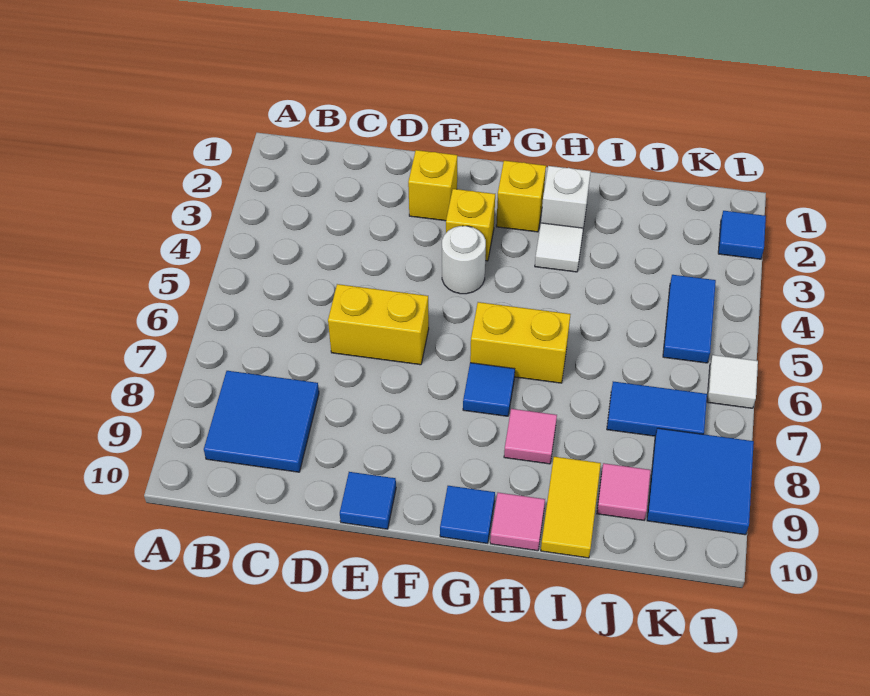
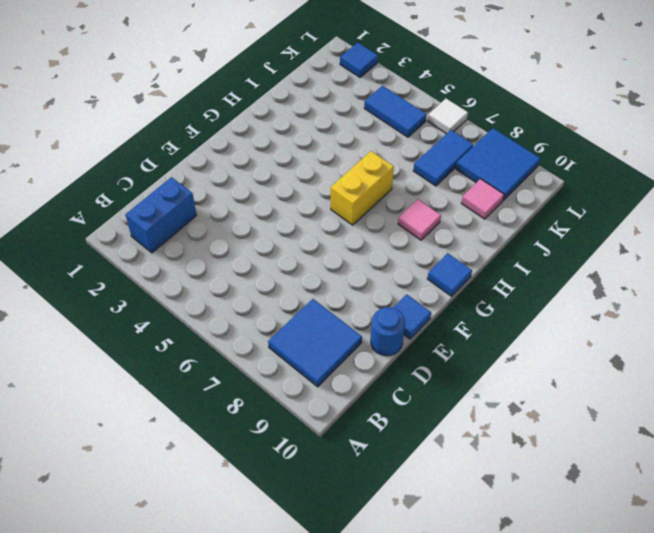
blue 1x2 brick [125,177,197,253] -> none
blue 1x1 round brick [371,307,405,356] -> none
none -> yellow 1x2 brick [328,284,429,365]
none -> yellow 1x1 brick [408,150,457,221]
none -> yellow 1x1 brick [446,189,495,261]

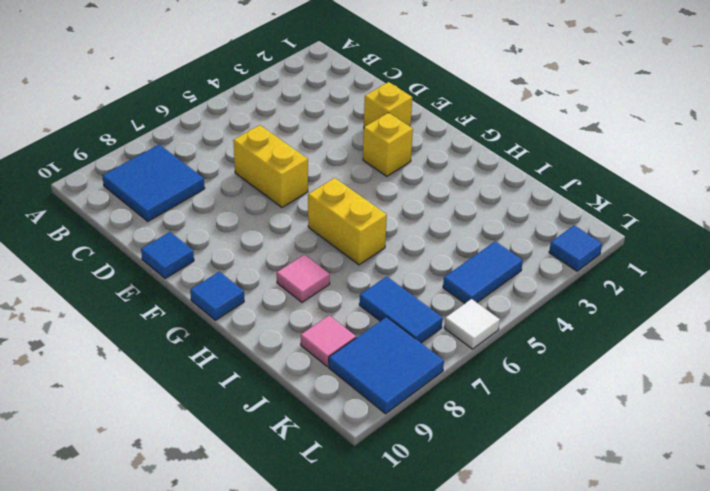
none -> white 1x1 round brick [442,226,486,294]
none -> yellow 1x1 brick [496,161,546,232]
none -> blue 1x1 tile [463,363,515,416]

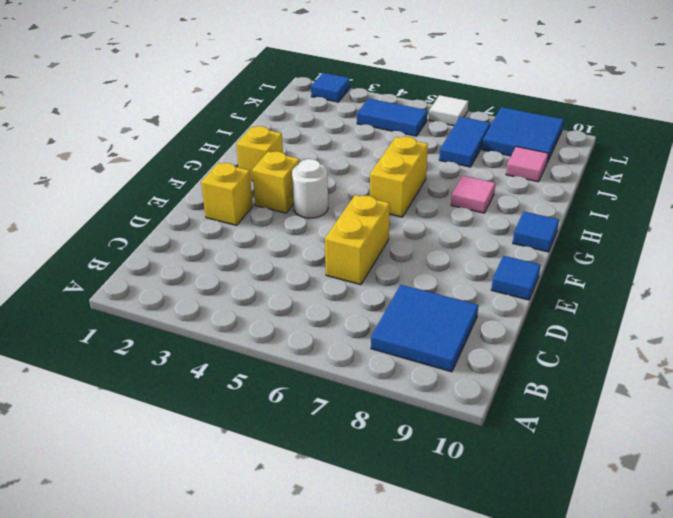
none -> blue 1x1 tile [463,363,515,416]
none -> white 1x1 brick [541,166,591,228]
none -> white 1x1 tile [535,223,583,272]

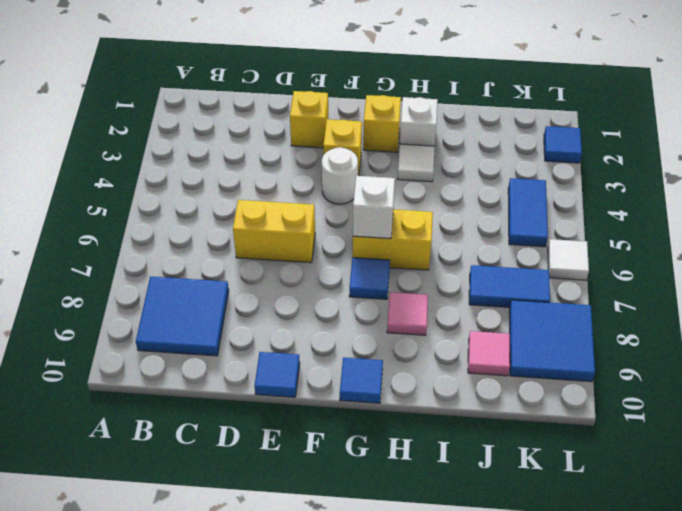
white 1x1 brick [353,176,395,239] -> none
none -> pink 1x1 tile [490,493,545,551]
none -> yellow 1x2 tile [541,457,601,558]

